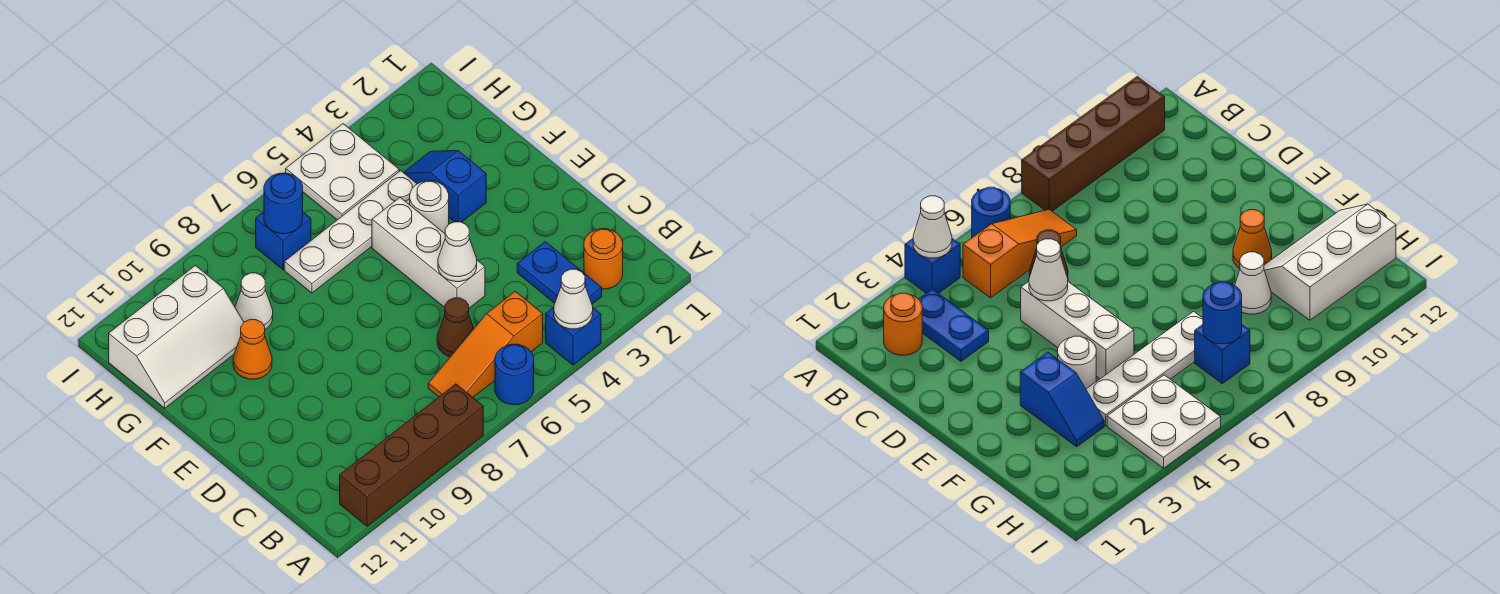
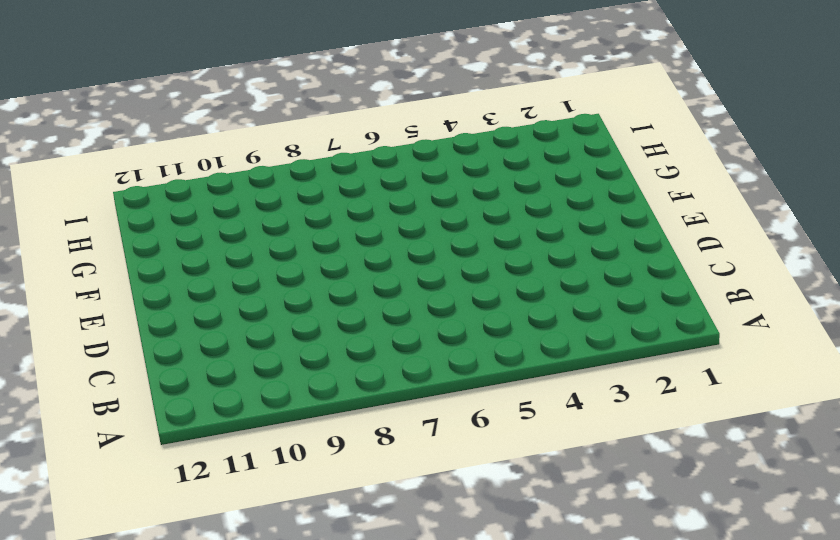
none -> blue 1x1 brick [546,307,601,365]
none -> blue 1x1 round brick [495,344,534,405]
none -> brown 1x4 brick [340,384,483,526]

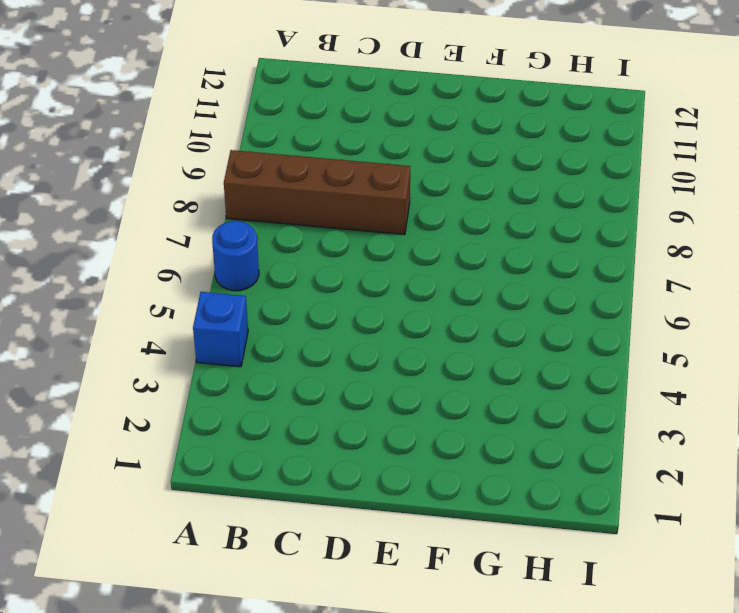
brown 1x4 brick [224,150,410,235] -> brown 1x4 brick turned to [340,384,483,526]
none -> orange 1x1 round brick [584,229,623,289]
none -> blue 1x2 plate [517,242,602,304]
none -> orange 1x3 slope [428,291,543,397]

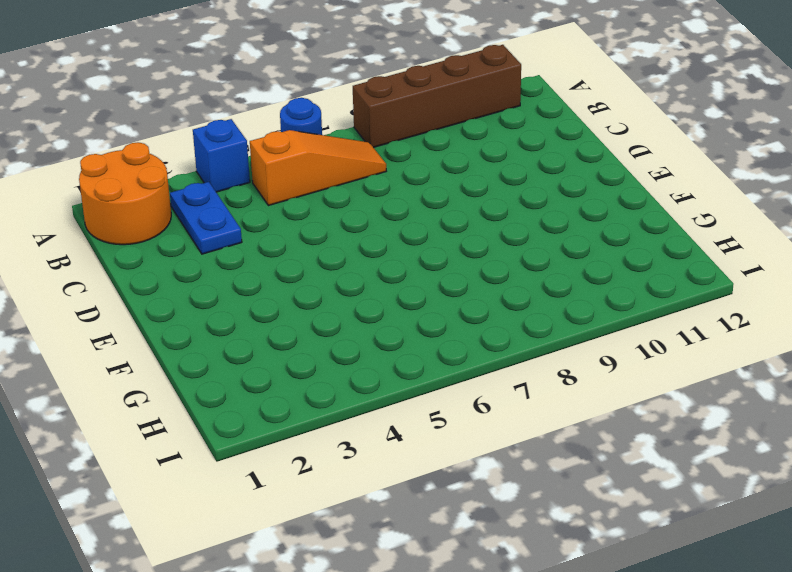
orange 2x2 round brick [79,142,171,245] -> orange 1x1 round brick [584,229,623,289]
none -> brown 1x1 cone [437,298,474,357]
none -> white 1x3 brick [372,198,485,308]
none -> blue 1x2 slope [403,151,486,222]

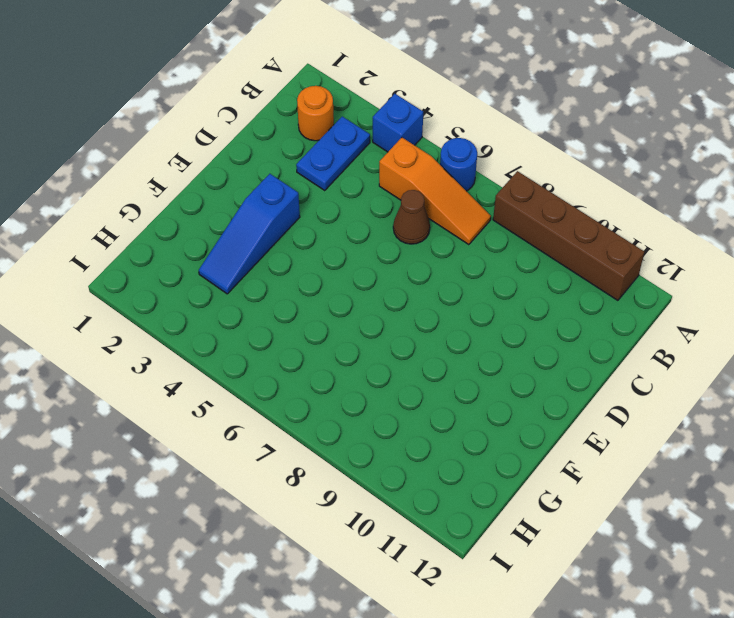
blue 1x3 slope [199,174,300,294] -> blue 1x2 slope [403,151,486,222]
none -> white 1x3 brick [372,198,485,308]
none -> white 1x1 round brick [410,181,449,233]
none -> orange 1x1 cone [233,320,272,379]

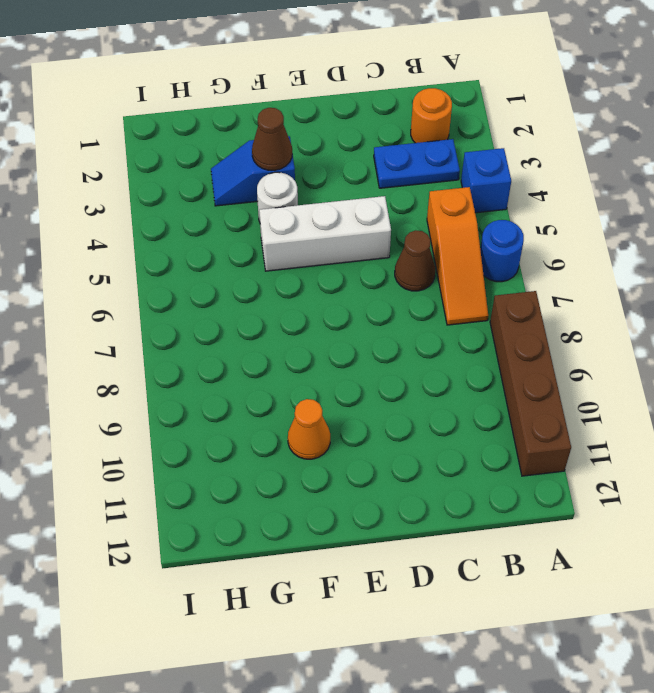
brown 1x1 cone [252,108,292,170] -> none
none -> white 1x4 plate [284,171,417,293]
none -> white 1x1 cone [235,273,273,329]
none -> white 2x3 slope [109,265,244,408]

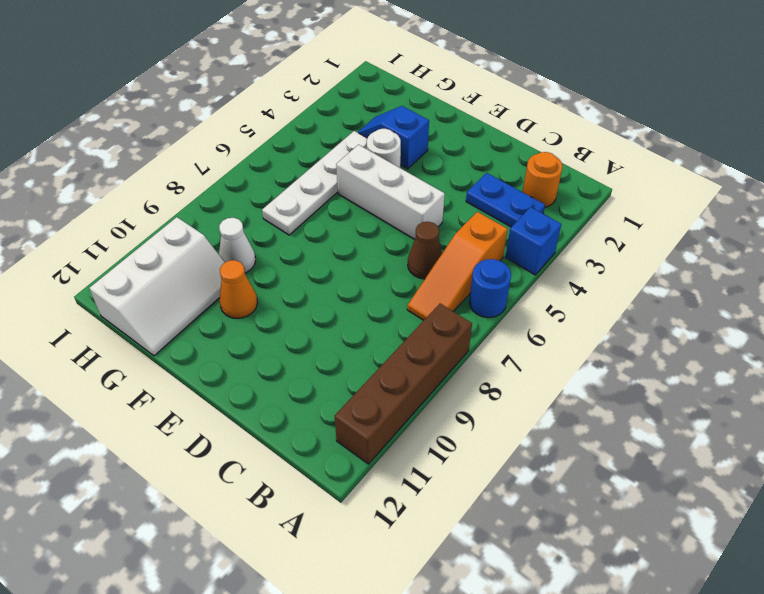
none -> white 2x2 plate [286,124,399,220]
none -> blue 1x1 brick [256,212,311,270]
none -> white 1x1 cone [554,269,593,329]

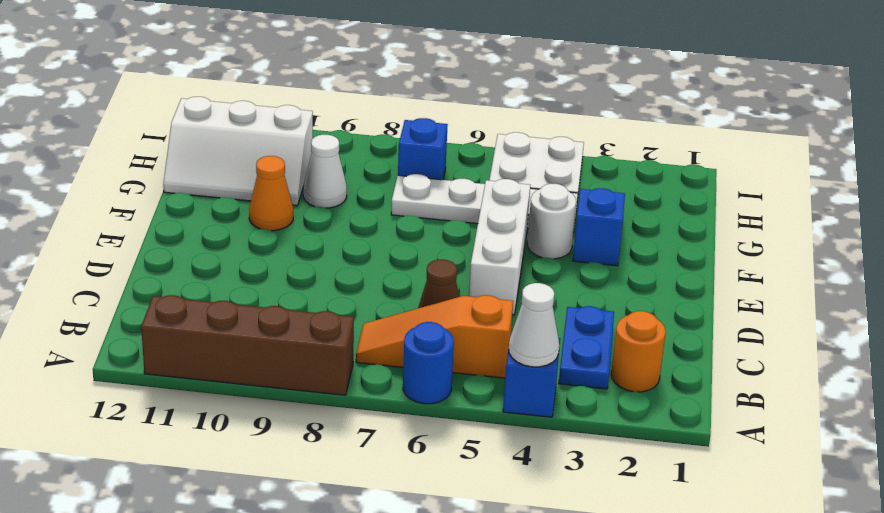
none -> white 1x1 cone [438,222,477,282]
none -> blue 1x1 round brick [264,173,303,234]

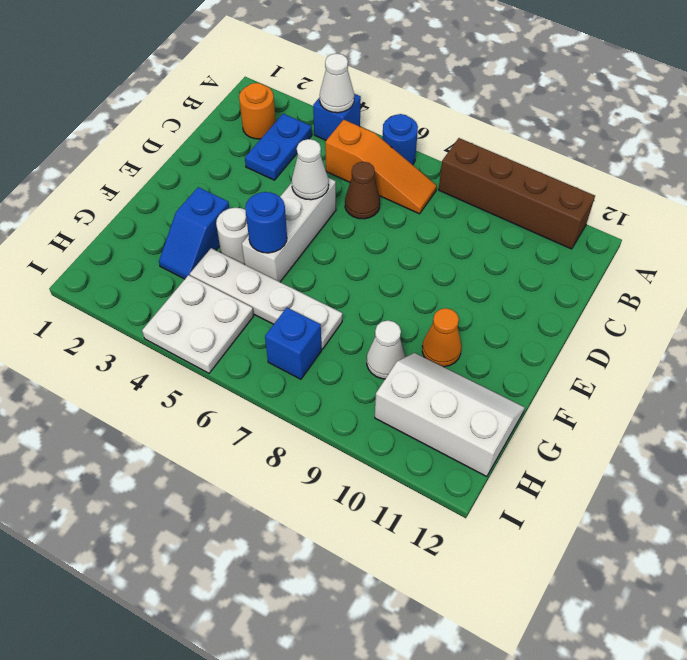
blue 1x1 round brick [245,192,287,253] -> blue 1x1 round brick moved to [264,173,303,234]

